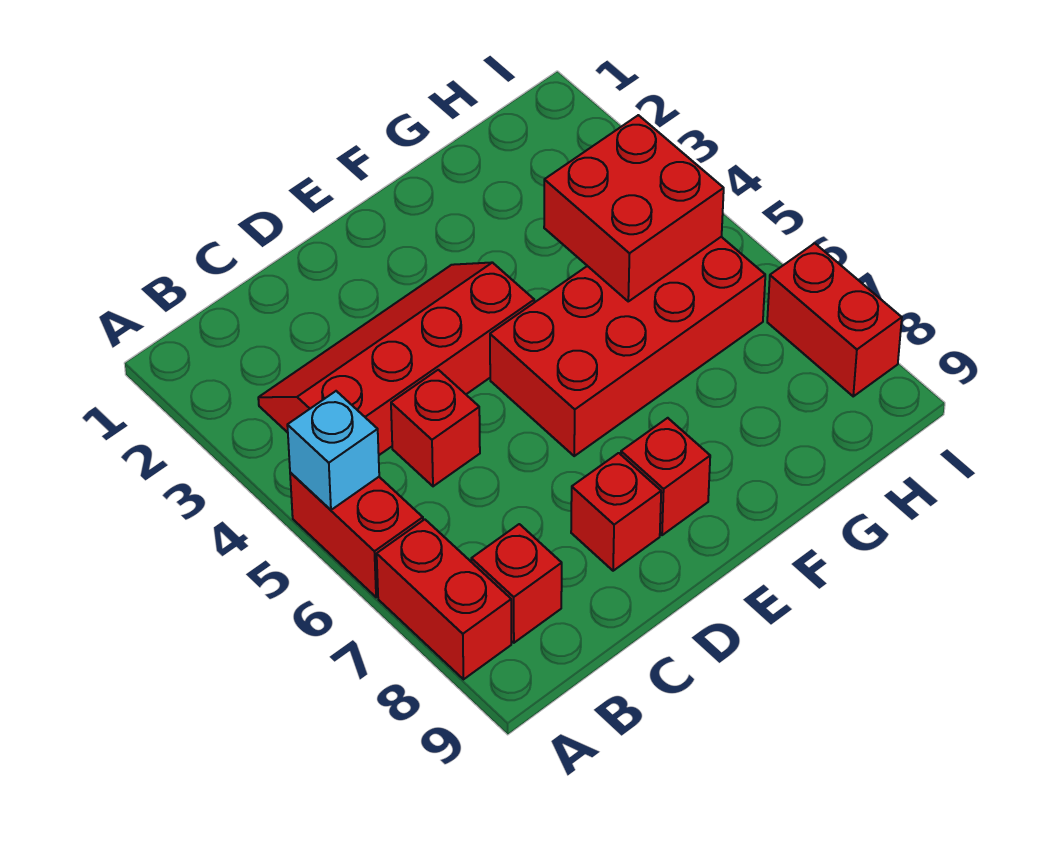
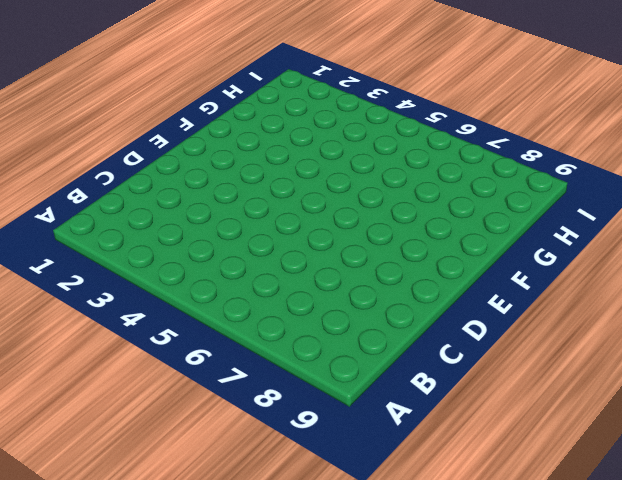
none -> red 1x2 brick [290,472,423,597]
none -> red 1x2 brick [377,519,511,679]

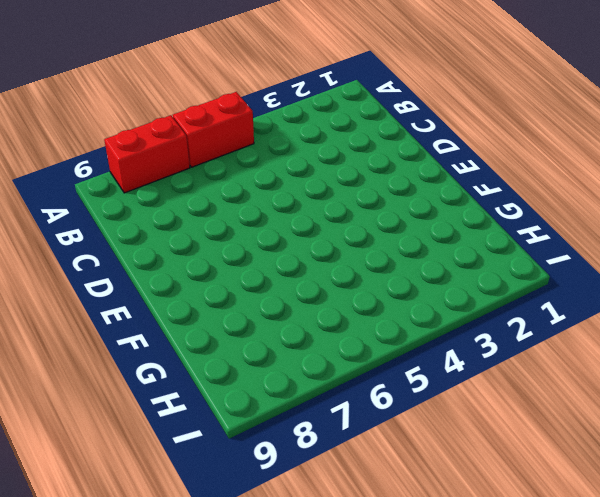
none -> red 2x4 slope [258,262,534,455]
none -> red 1x1 brick [471,524,562,643]

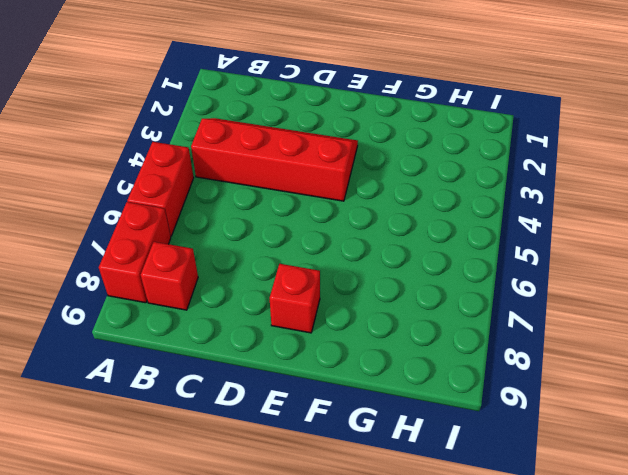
none -> red 1x1 brick [391,370,480,486]
none -> red 1x1 brick [571,453,661,571]

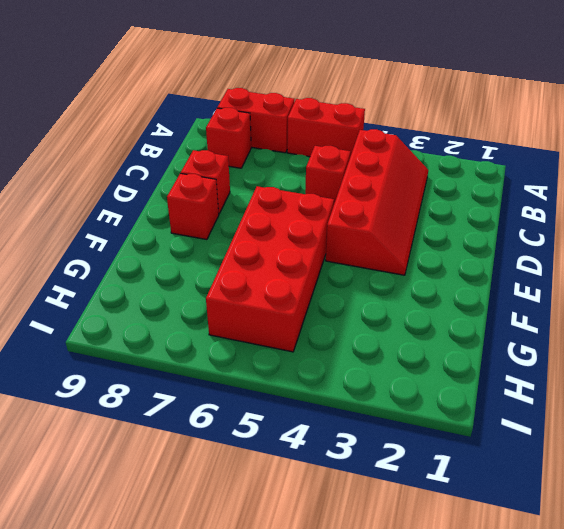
none -> red 1x2 brick [767,243,902,396]
none -> cyan 1x1 brick [287,391,379,510]

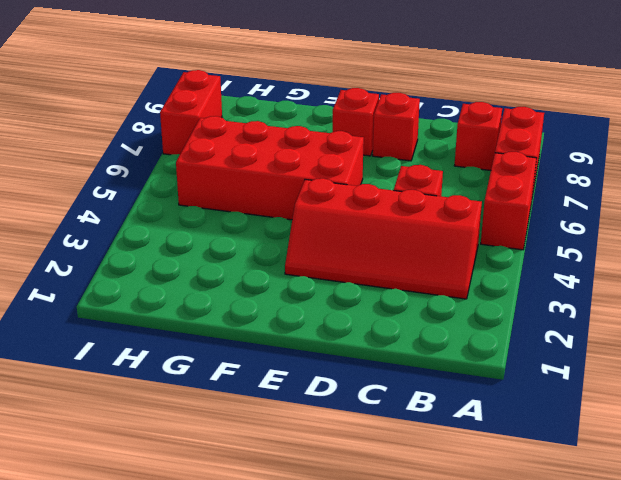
none -> cyan 1x1 brick [287,391,379,510]
none -> red 2x2 brick [544,115,724,301]

